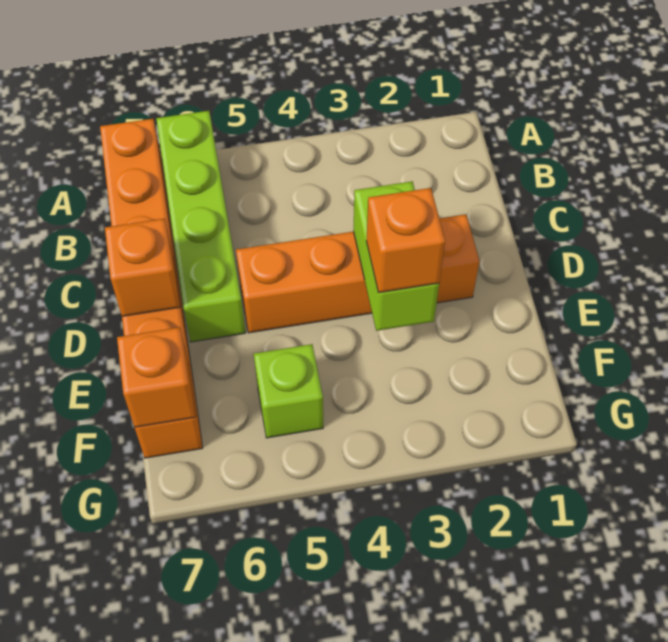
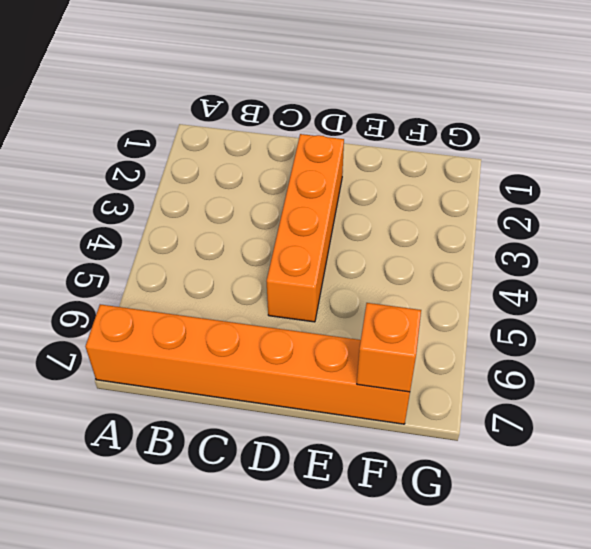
none -> lime 1x4 brick [156,111,246,342]
none -> lime 1x1 brick [254,344,323,438]

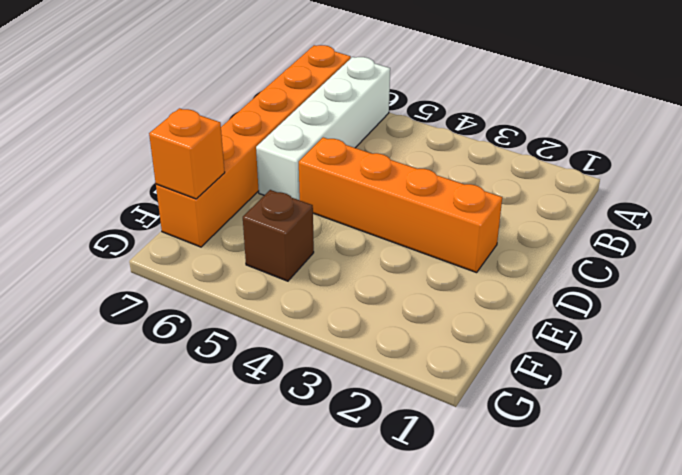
white 1x4 brick [256,57,390,200] -> lime 1x4 brick [156,111,246,342]
brown 1x1 brick [243,190,314,281] -> lime 1x1 brick [254,344,323,438]
none -> lime 1x2 brick [353,182,439,331]
none -> orange 1x1 brick [105,218,180,316]

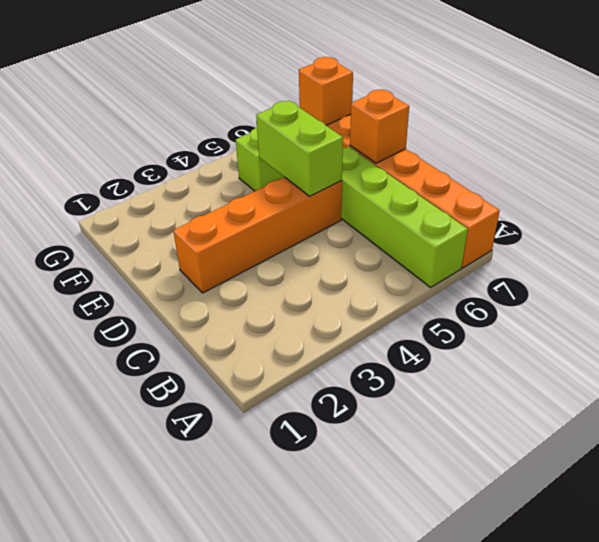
lime 1x2 brick [256,101,343,196] -> lime 1x2 brick moved to [353,182,439,331]
none -> orange 1x1 brick [366,188,445,293]

